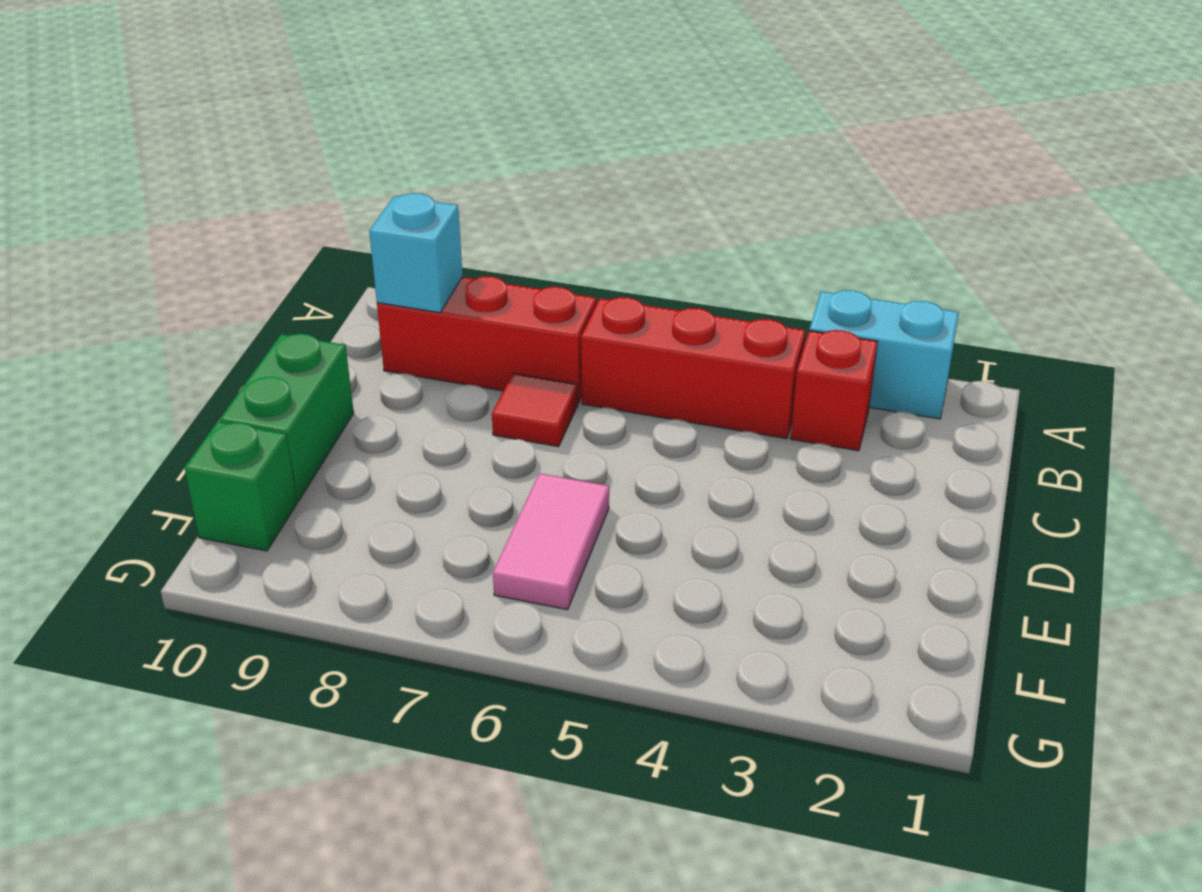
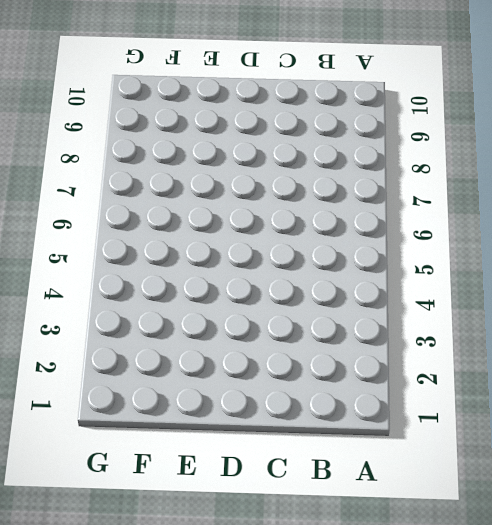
none -> cyan 1x2 brick [809,290,959,419]
none -> red 1x1 brick [791,330,878,451]

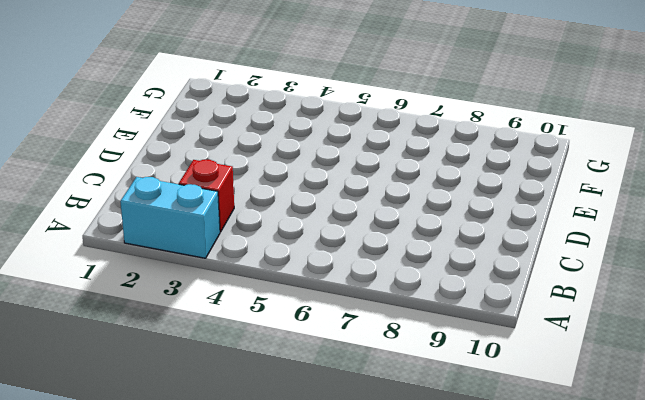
none -> red 1x3 brick [581,297,806,439]
none -> red 1x3 brick [377,276,596,403]

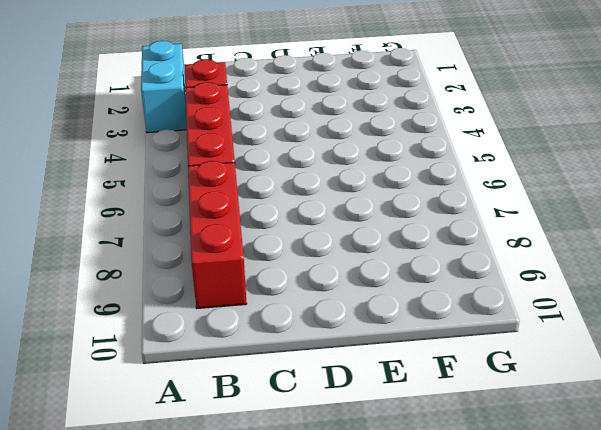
none -> red 1x1 tile [492,373,578,447]
none -> green 1x2 brick [219,334,354,501]

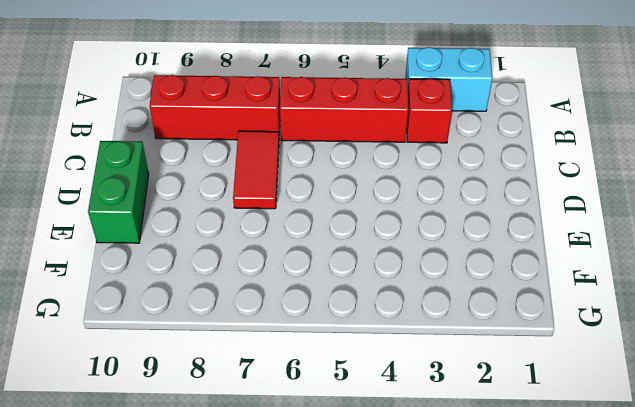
red 1x2 tile [233,131,279,209] -> red 1x1 tile [492,373,578,447]
none -> pink 1x2 tile [493,473,609,610]
none -> green 1x1 brick [184,422,297,551]

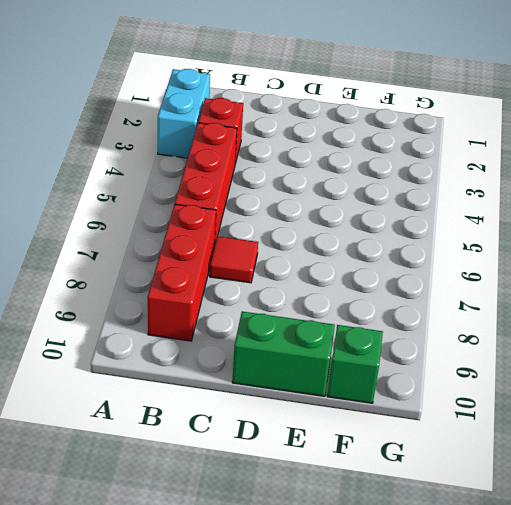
none -> pink 1x2 tile [493,473,609,610]
none -> cyan 1x1 brick [369,193,463,313]

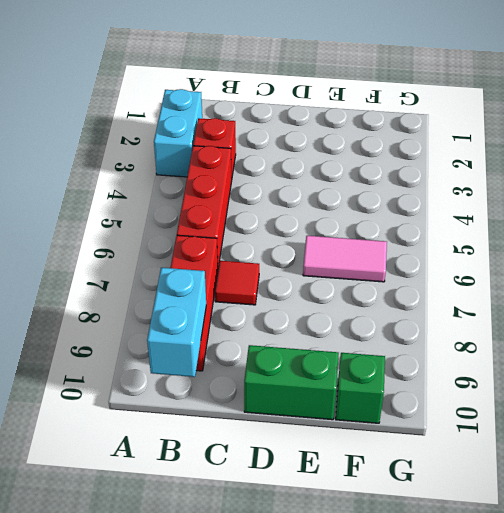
cyan 1x2 brick [147,268,206,377] -> cyan 1x1 brick [369,193,463,313]

